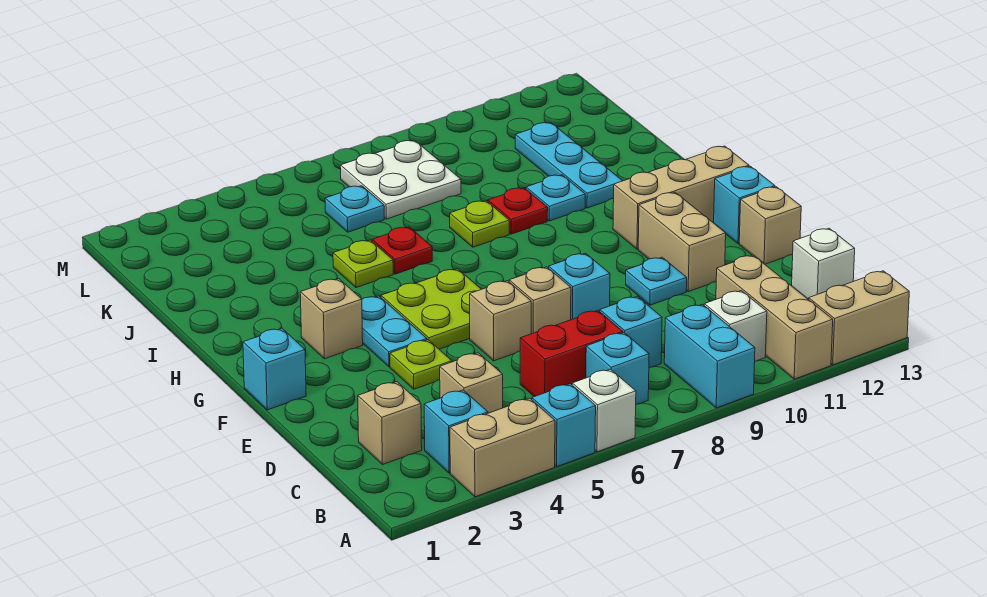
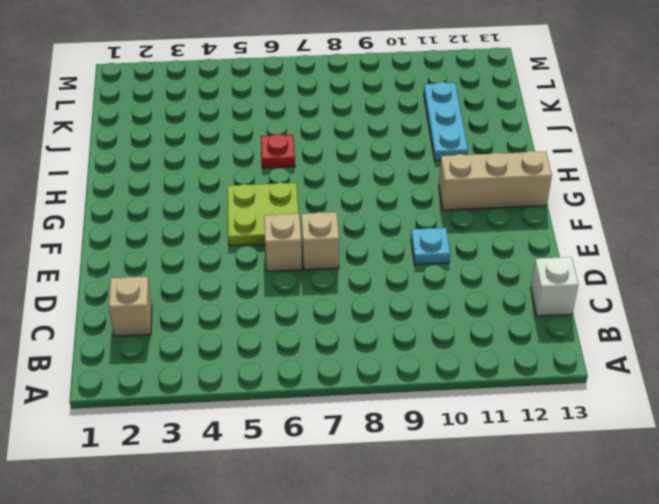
none -> tan 1x2 brick [450,398,555,497]
none -> cyan 1x1 brick [532,384,596,467]
none -> white 1x1 brick [572,369,636,452]
none -> cyan 1x2 brick [664,304,755,408]

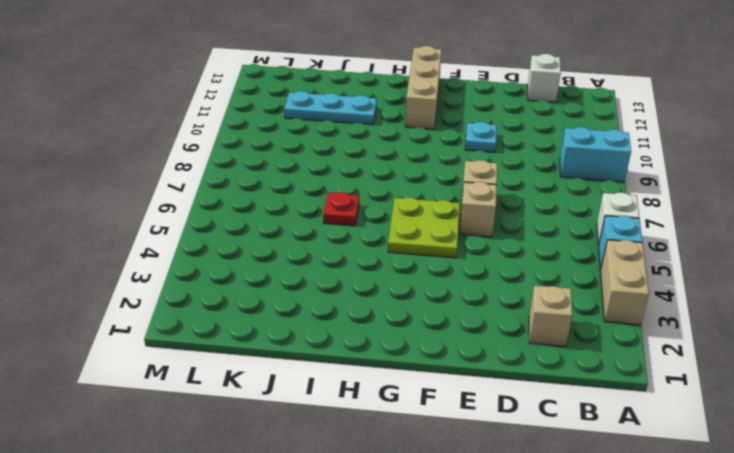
none -> tan 1x3 brick [716,255,833,379]
none -> tan 1x2 brick [809,271,909,365]
none -> cyan 1x1 brick [424,390,488,473]
none -> cyan 1x1 brick [586,333,649,404]

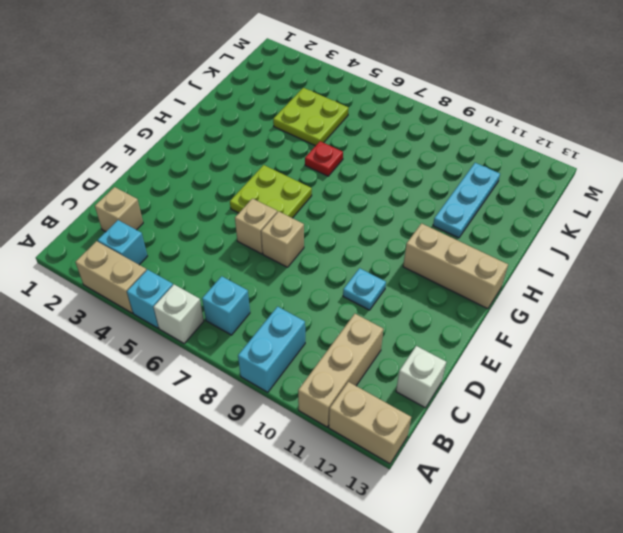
lime 2x2 plate [273,88,349,146] -> none
none -> white 1x1 brick [704,290,767,361]
none -> tan 1x1 brick [440,353,503,413]
none -> red 1x2 brick [520,310,623,397]
none -> cyan 1x1 brick [600,297,662,368]

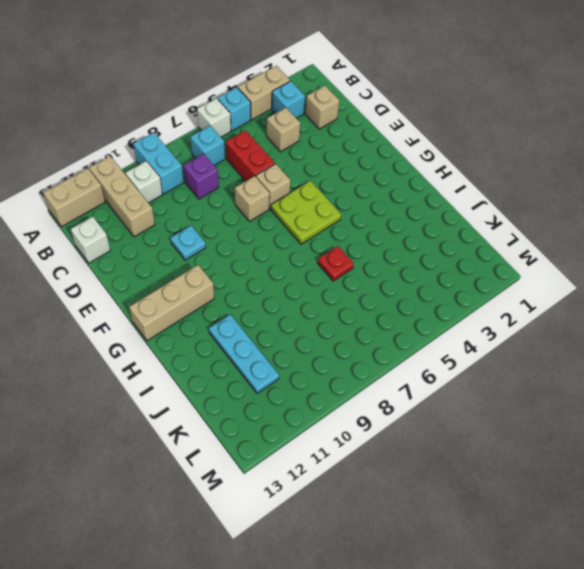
red 1x2 brick [226,130,275,181] -> red 1x2 brick turned to [520,310,623,397]
purple 1x1 brick [184,154,219,199] -> cyan 1x1 brick [600,297,662,368]
none -> lime 1x1 plate [390,340,452,389]
none -> cyan 1x1 brick [549,253,610,320]
none -> tan 1x2 brick [638,192,726,292]
none -> tan 1x1 brick [739,187,801,264]

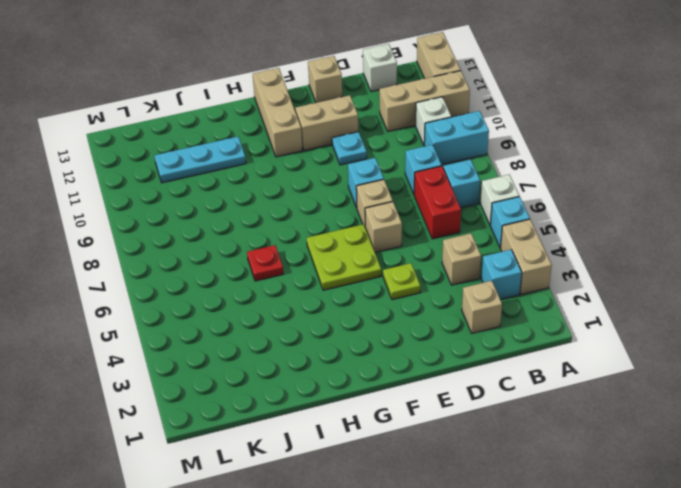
none -> cyan 1x1 brick [243,328,306,410]
none -> cyan 1x2 plate [362,296,427,367]
none -> cyan 1x1 brick [714,166,775,244]
none -> tan 1x1 brick [300,279,363,359]

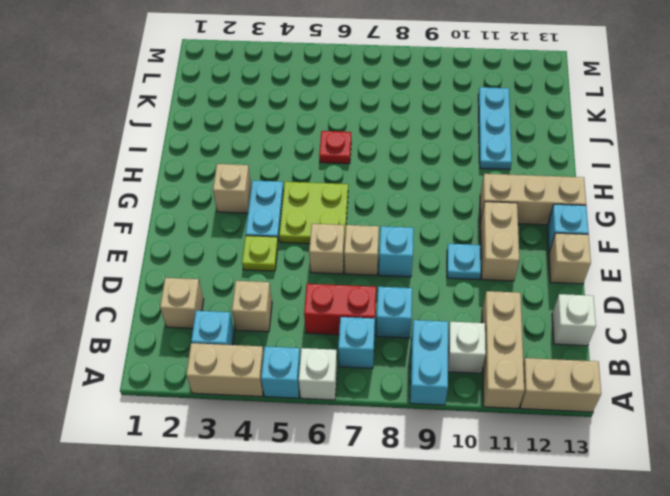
none -> cyan 1x1 brick [243,328,306,410]
none -> lime 1x1 plate [333,240,393,288]
none -> lime 1x1 plate [450,201,509,247]
none -> red 1x1 plate [488,188,548,234]

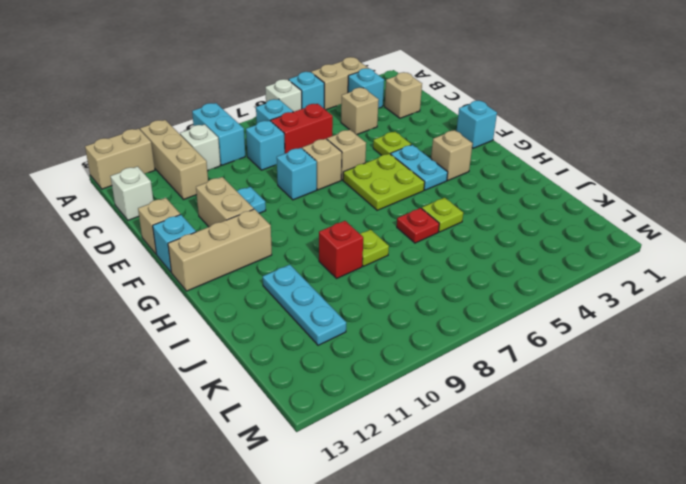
red 1x1 brick [319,221,363,279] -> red 1x1 plate [488,188,548,234]
none -> cyan 1x1 plate [526,175,585,221]
none -> cyan 1x1 plate [325,186,384,232]
none -> white 2x2 plate [340,140,461,219]

